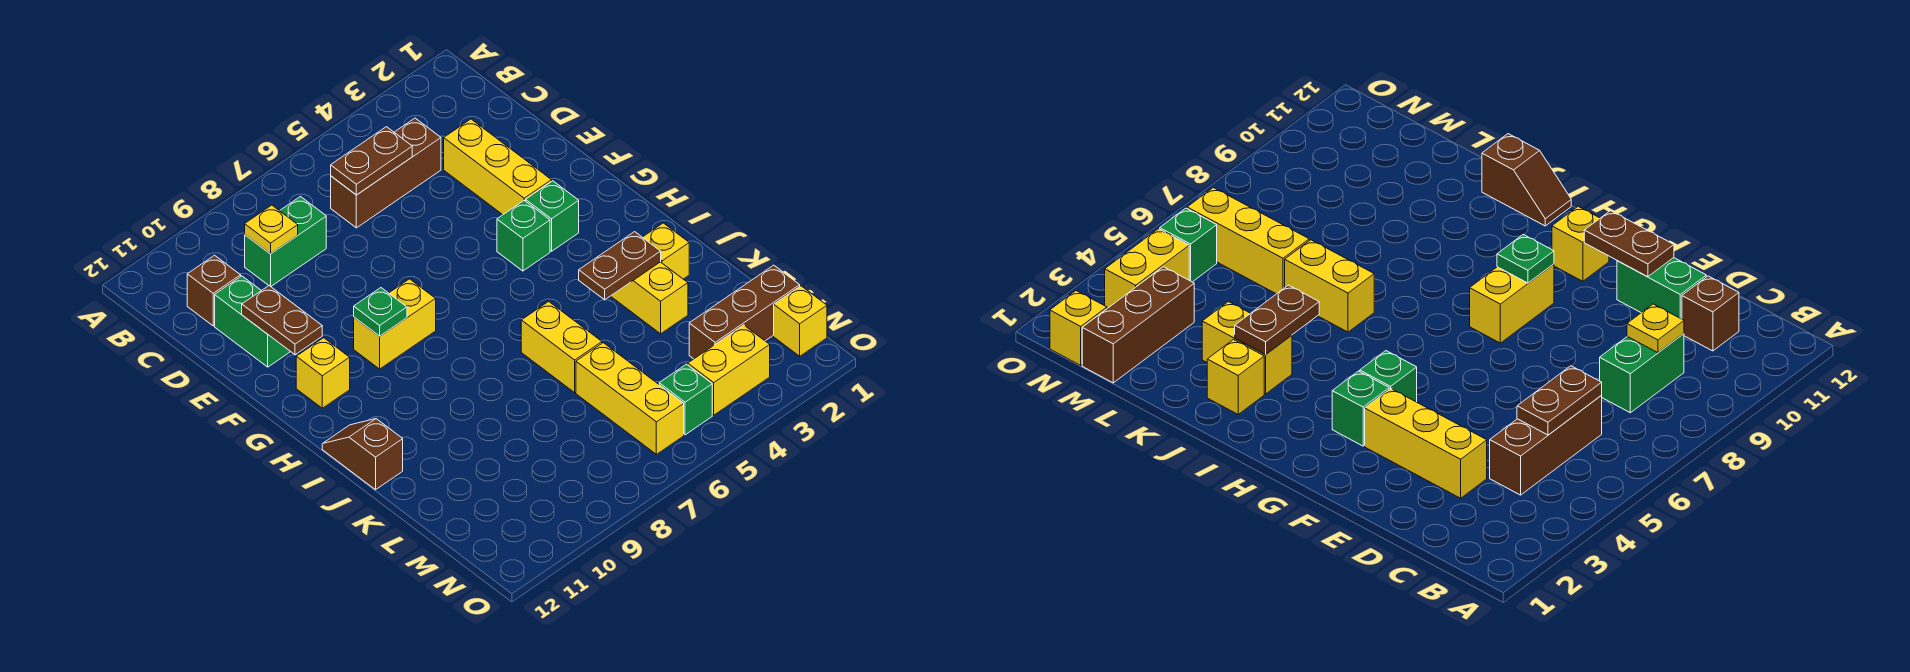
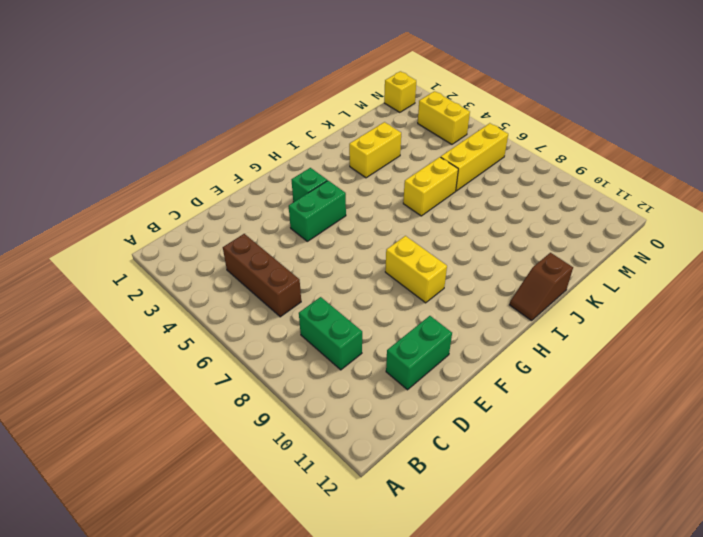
green 1x2 brick [289,181,346,241] -> green 1x1 brick [497,201,550,271]
none -> brown 1x1 brick [187,255,241,326]
none -> yellow 1x3 brick [444,119,552,215]
none -> yellow 1x1 brick [296,338,350,408]

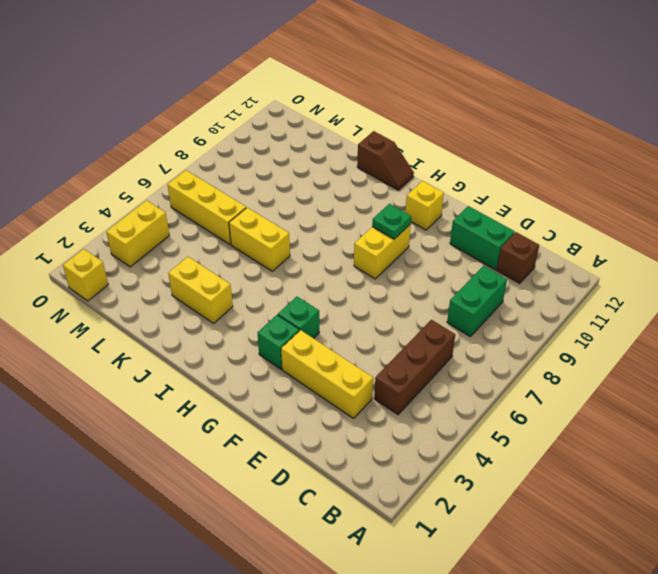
none -> yellow 1x1 brick [643,223,689,279]
none -> brown 1x3 brick [689,265,800,359]
none -> green 1x1 brick [659,364,712,435]

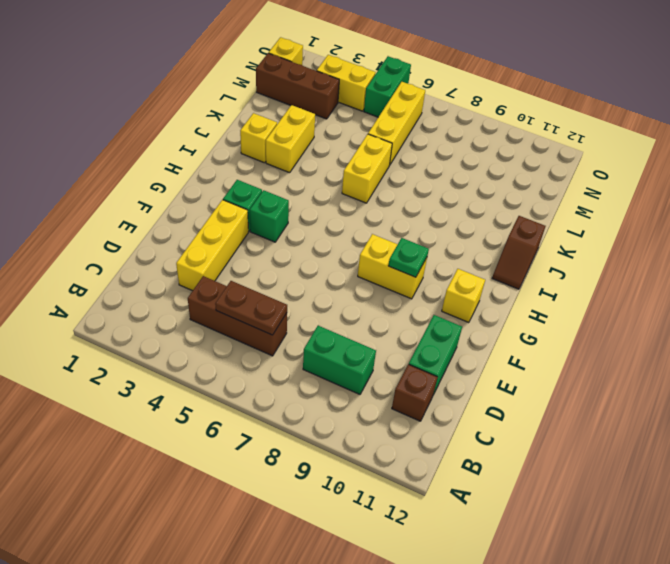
green 1x2 brick [364,56,411,117] -> green 1x1 brick [659,364,712,435]
none -> yellow 1x1 plate [245,205,298,254]
none -> brown 1x2 plate [242,286,322,355]
none -> brown 1x2 plate [579,232,661,300]

